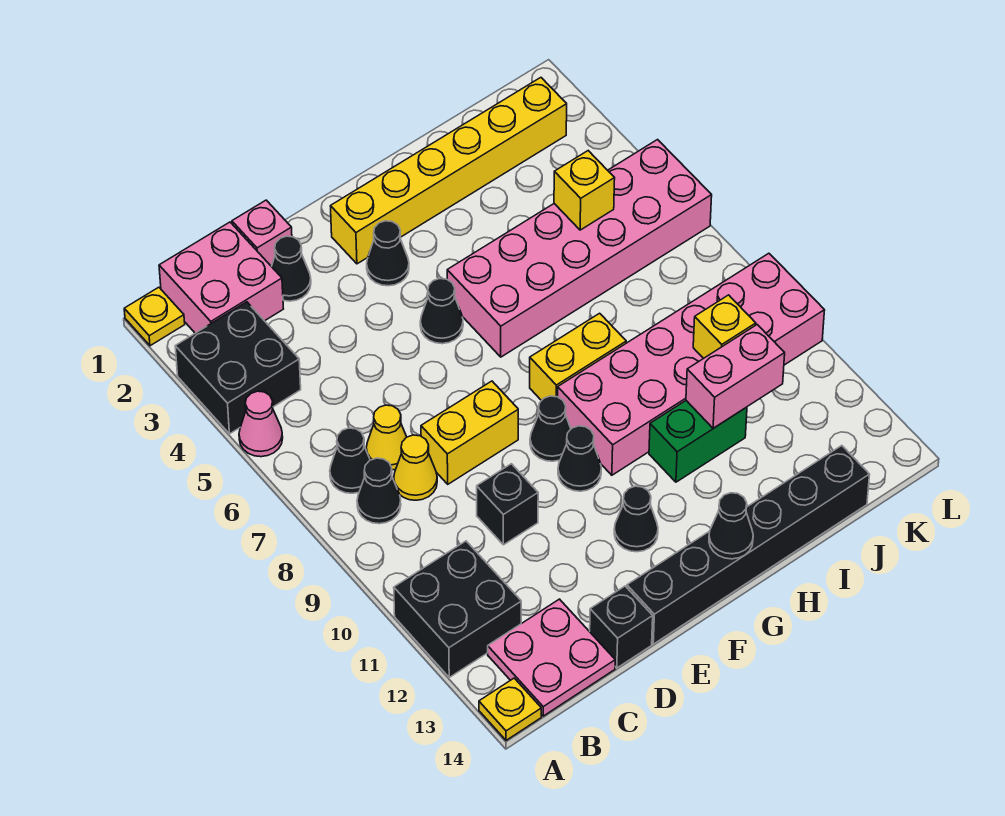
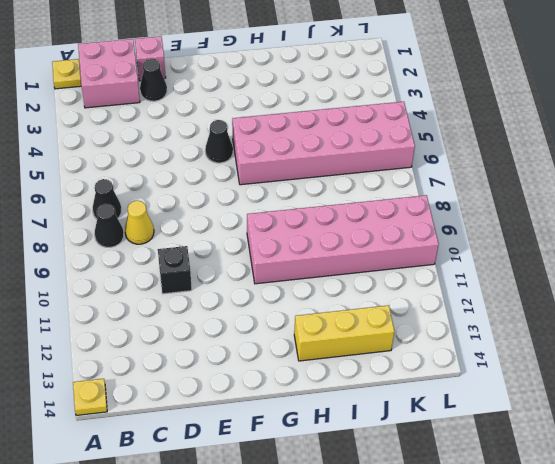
yellow 1x3 brick [294,305,394,361] -> none
none -> black 2x2 brick [175,302,301,434]
none -> pink 1x1 cone [239,391,283,457]
none -> black 2x2 brick [394,541,521,677]
none -> pink 2x2 plate [488,599,615,716]

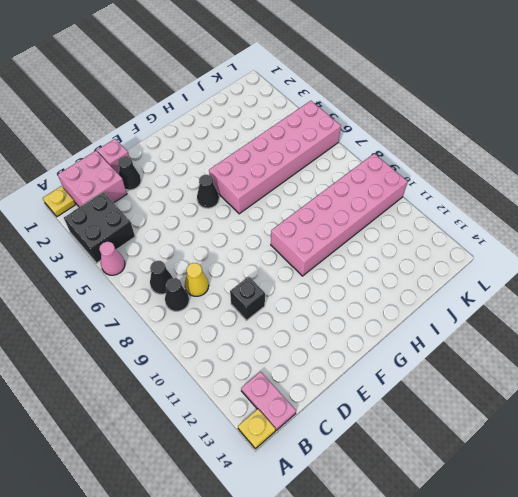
pink 1x2 plate [241,372,296,430] -> pink 2x2 plate [488,599,615,716]
none -> black 2x2 brick [394,541,521,677]
none -> yellow 1x1 cone [366,405,406,470]
none -> yellow 1x2 brick [421,381,518,484]
none -> black 1x1 brick [590,586,653,668]

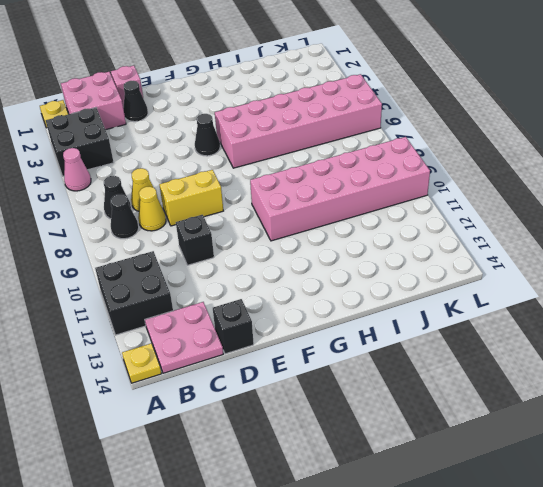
none -> black 1x6 brick [627,446,870,644]
none -> yellow 1x6 brick [331,78,567,264]
none -> black 1x1 cone [367,221,409,286]
none -> black 1x1 cone [530,396,571,461]

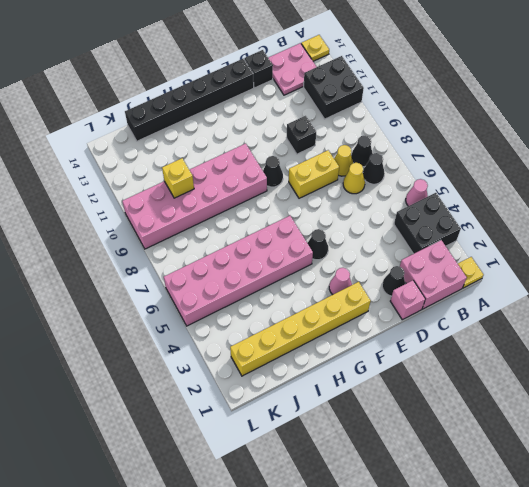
pink 1x1 cone [329,268,352,295] -> black 1x1 cone [367,221,409,286]
none -> black 1x1 cone [558,426,601,491]
none -> black 1x1 cone [614,486,658,552]
none -> yellow 1x2 brick [530,313,626,401]
none -> green 1x2 brick [649,401,747,482]

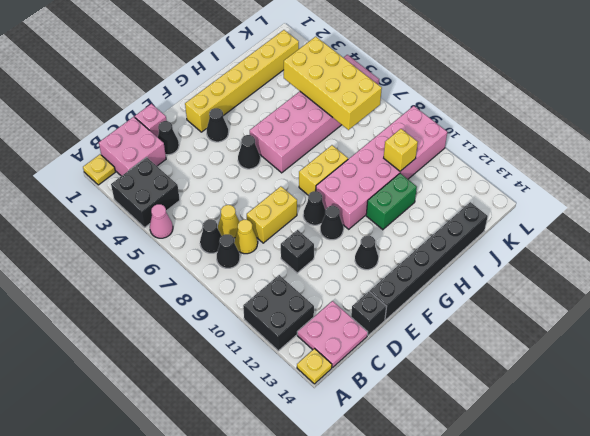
yellow 2x4 brick [284,37,382,130] -> yellow 1x1 brick [554,151,615,230]
none -> black 1x1 cone [709,493,753,559]
none -> pink 1x2 brick [686,325,785,428]

